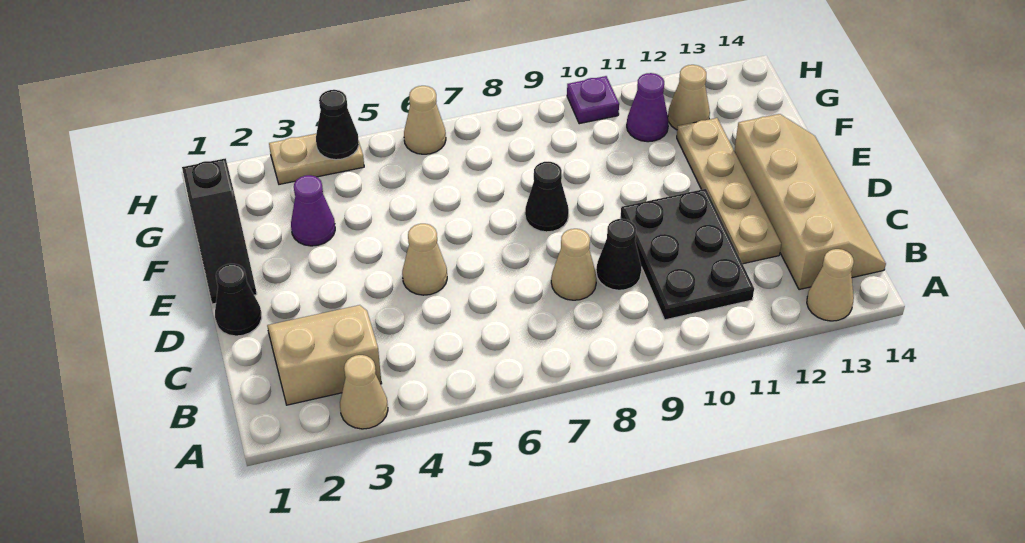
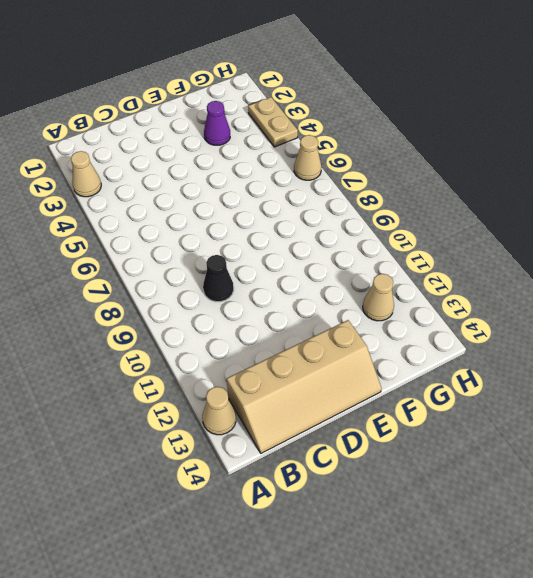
none -> tan 2x2 slope [267,305,382,405]
none -> black 2x3 plate [620,189,754,320]
none -> tan 1x1 cone [551,229,597,300]

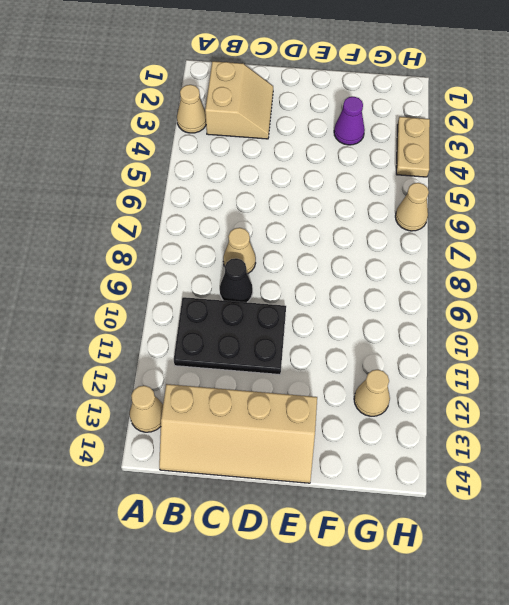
none -> tan 1x4 plate [677,118,781,264]
none -> black 1x1 cone [215,264,262,336]
none -> tan 1x1 cone [402,224,447,295]

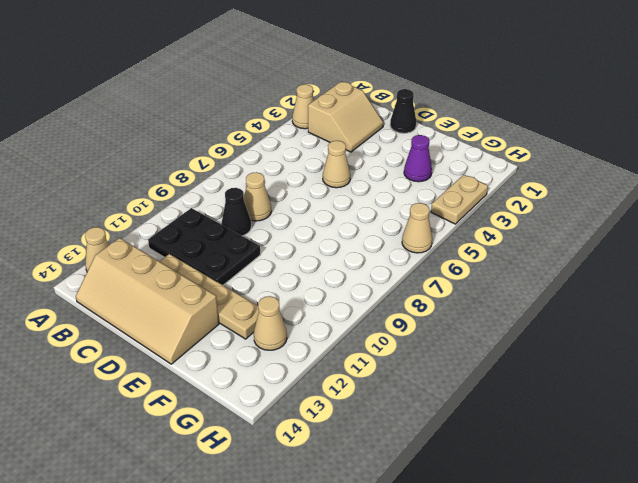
none -> black 1x3 slope [182,158,257,304]
none -> black 1x1 cone [525,162,569,232]
none -> purple 1x1 cone [627,73,669,142]

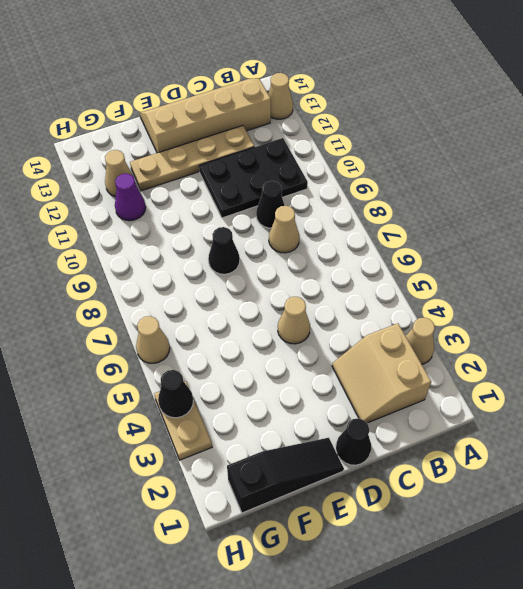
none -> purple 1x1 cone [291,175,335,246]
none -> purple 1x1 plate [567,76,619,124]

